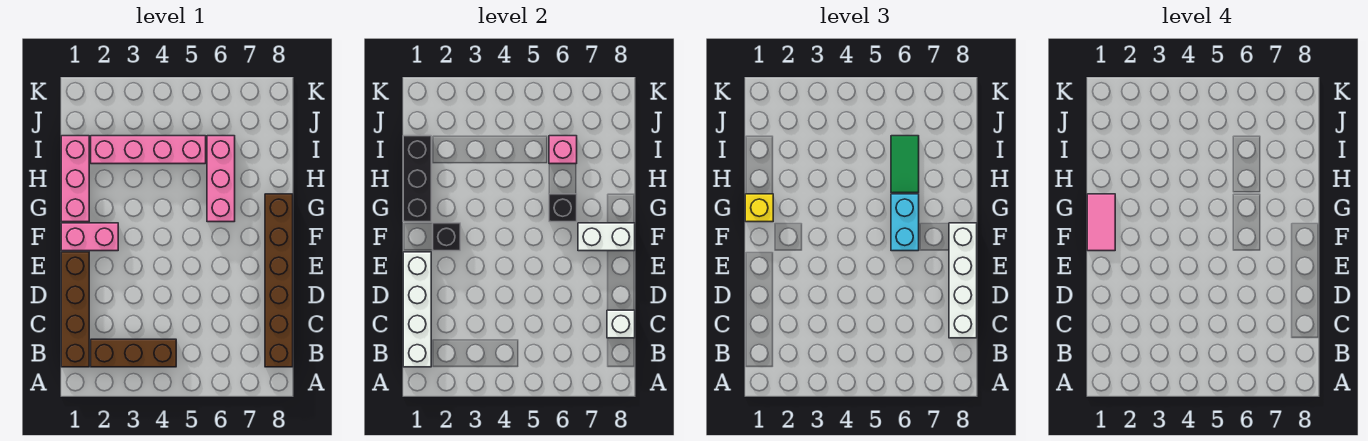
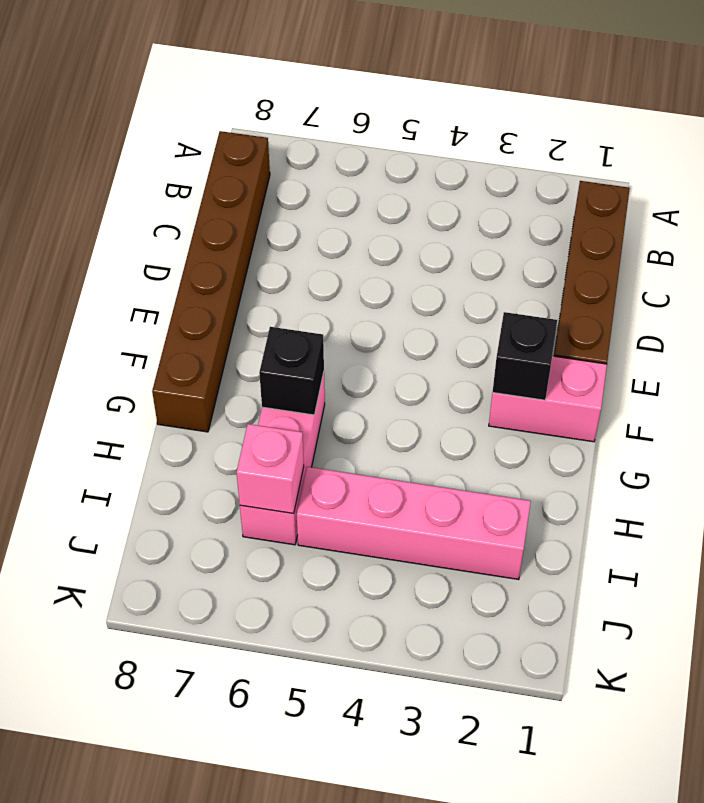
none -> brown 1x3 brick [91,339,176,367]
none -> pink 1x3 brick [61,136,89,222]
none -> white 1x4 brick [403,252,431,367]

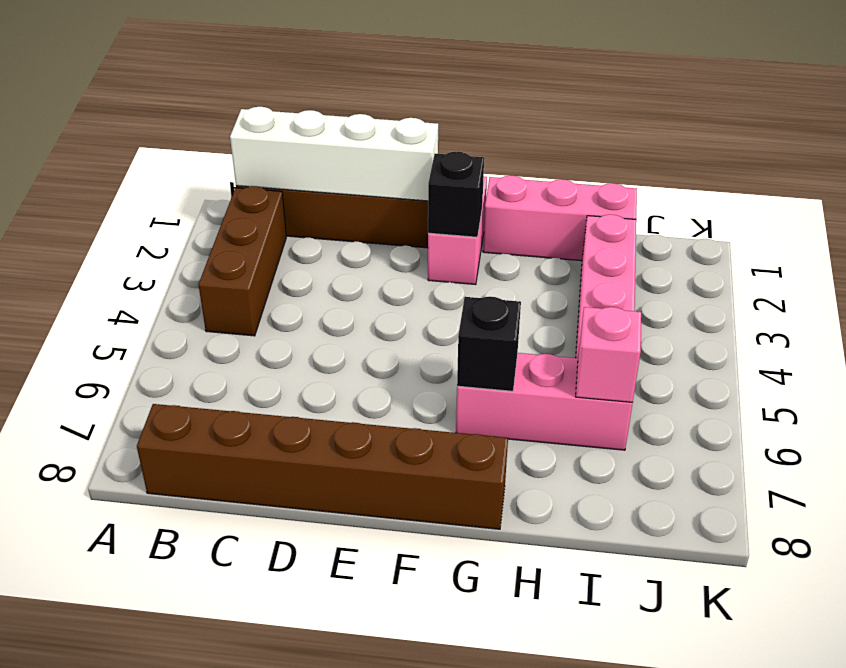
none -> white 1x1 brick [607,310,635,338]
none -> white 1x2 brick [578,223,635,251]
none -> black 1x3 brick [403,136,431,222]

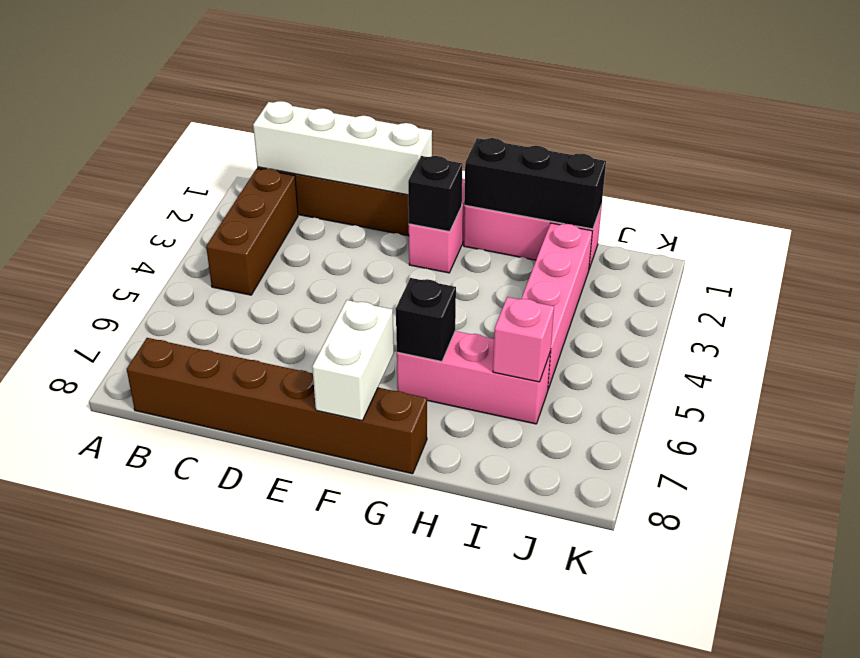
none -> white 1x1 brick [607,310,635,338]
none -> white 1x4 brick [949,223,977,338]
none -> cyan 1x2 brick [891,194,919,251]

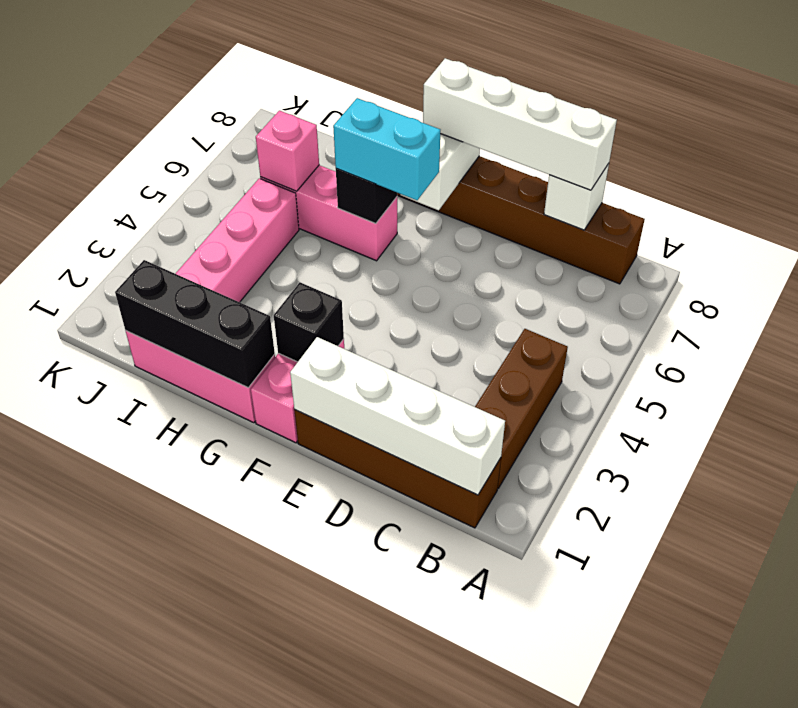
none -> yellow 1x1 brick [745,194,773,222]
none -> green 1x2 tile [891,136,919,193]
none -> pink 1x2 tile [1087,194,1115,251]

